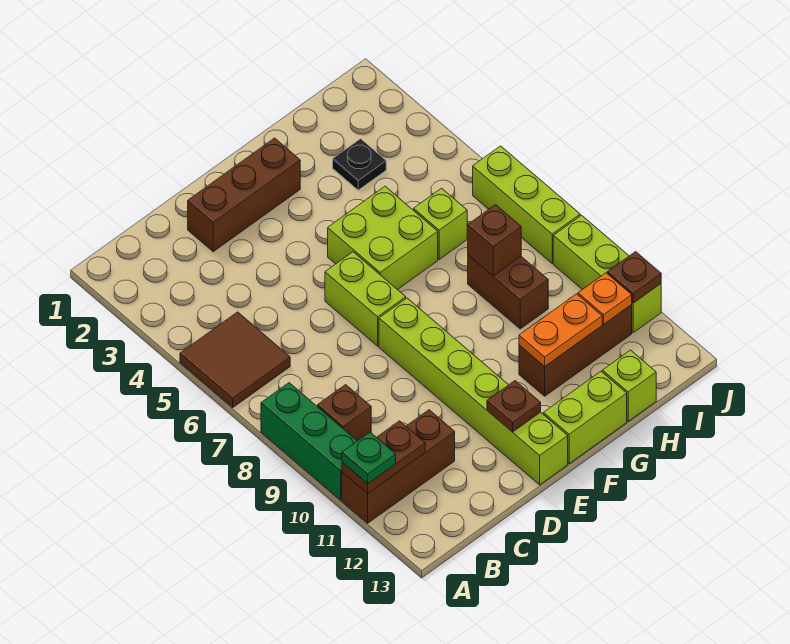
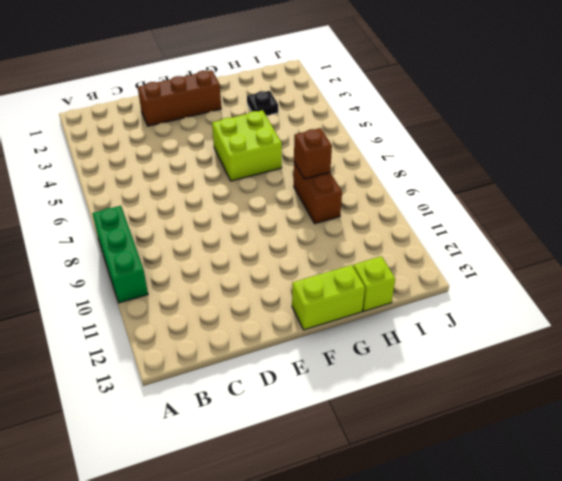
none -> brown 2x2 tile [180,312,290,407]
none -> brown 1x3 brick [342,410,455,523]
none -> brown 1x1 brick [318,385,371,441]

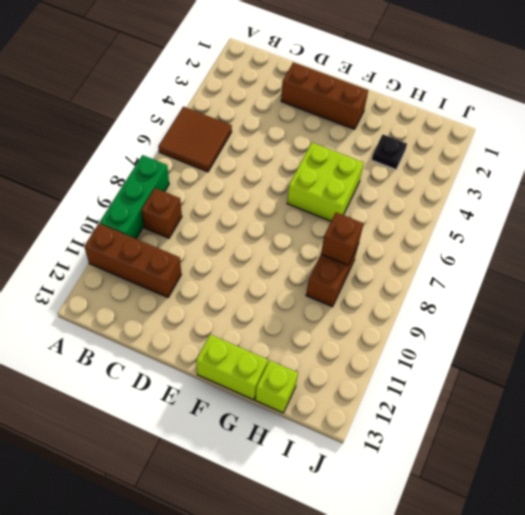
none -> lime 1x2 brick [325,252,406,346]
none -> lime 1x6 brick [379,298,568,485]
none -> brown 1x3 brick [519,305,632,396]

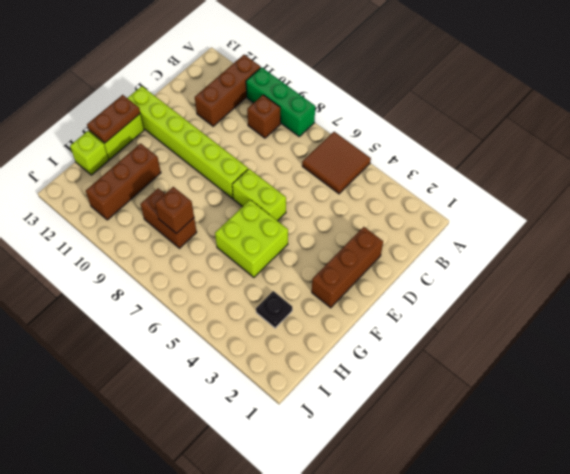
brown 1x2 plate [87,95,140,143] -> brown 1x2 plate moved to [342,421,425,494]
none -> lime 1x1 brick [414,188,467,259]
none -> lime 1x3 brick [473,146,580,263]
none -> lime 1x3 brick [553,215,661,333]

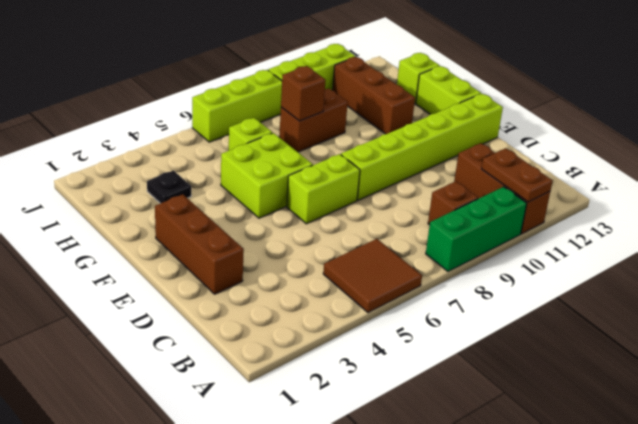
none -> brown 1x1 plate [487,381,541,432]
none -> orange 1x2 plate [519,294,602,367]
none -> orange 1x1 plate [578,273,632,324]

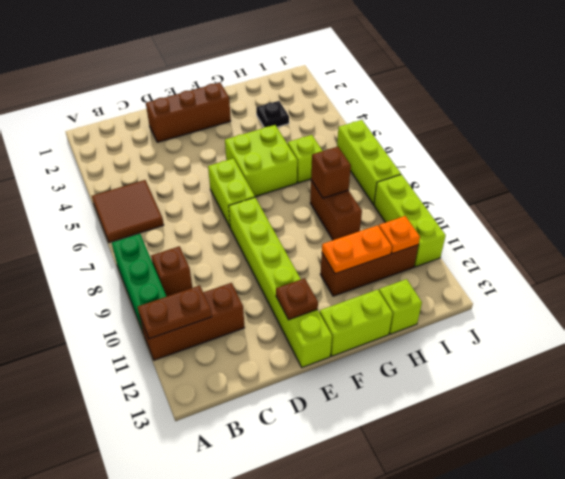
none -> brown 1x1 plate [607,252,661,303]
none -> green 1x1 plate [342,432,396,484]

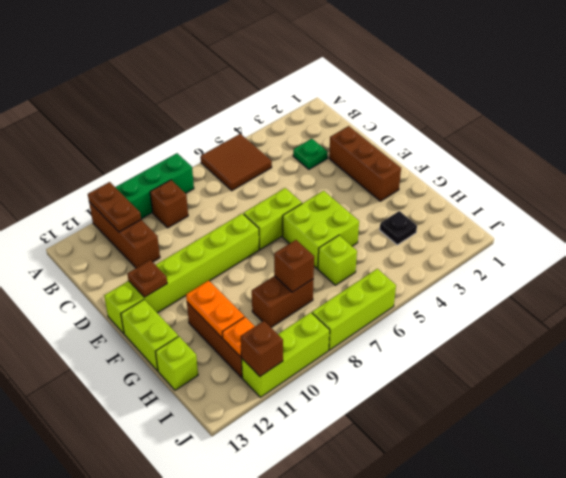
green 1x1 plate [293,139,328,169] -> green 1x1 plate moved to [342,432,396,484]
brown 1x1 brick [241,321,283,376] -> brown 1x1 plate [607,252,661,303]

